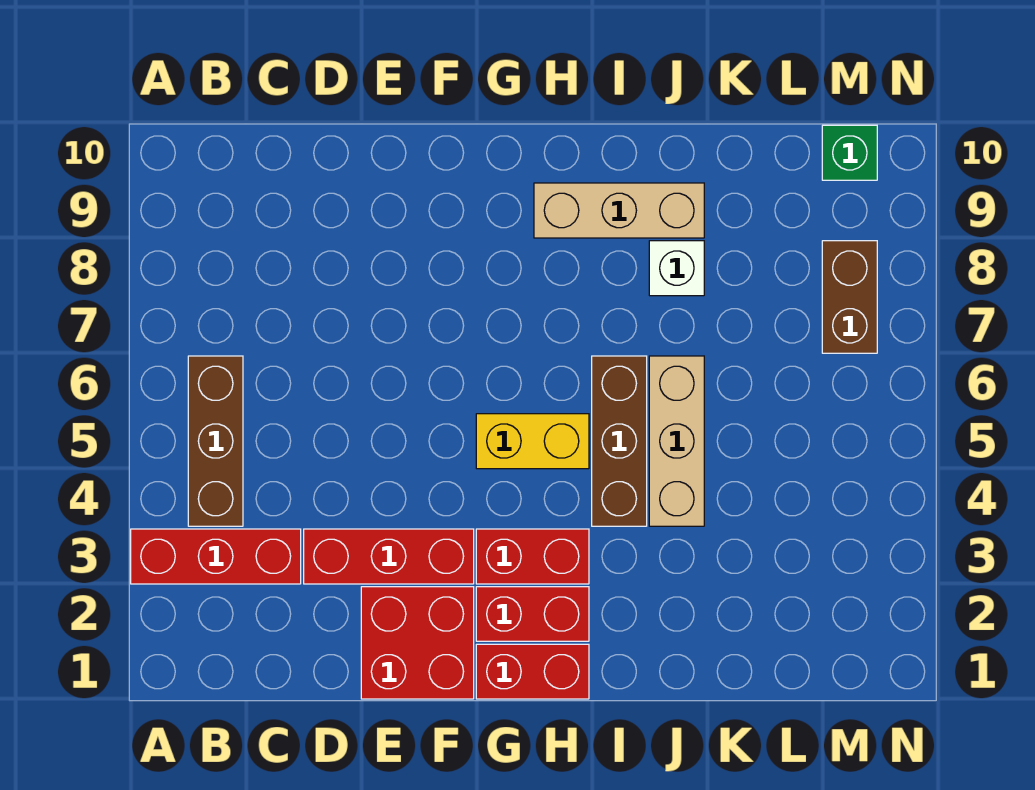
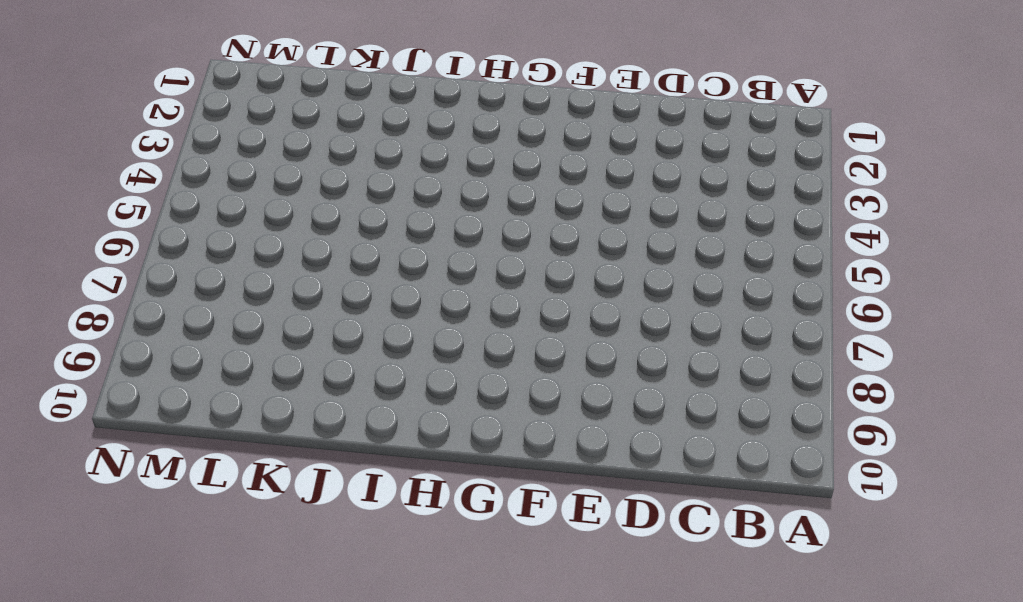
none -> red 1x3 brick [131,529,301,584]
none -> brown 1x3 brick [188,356,243,526]
none -> red 1x3 brick [304,529,474,584]

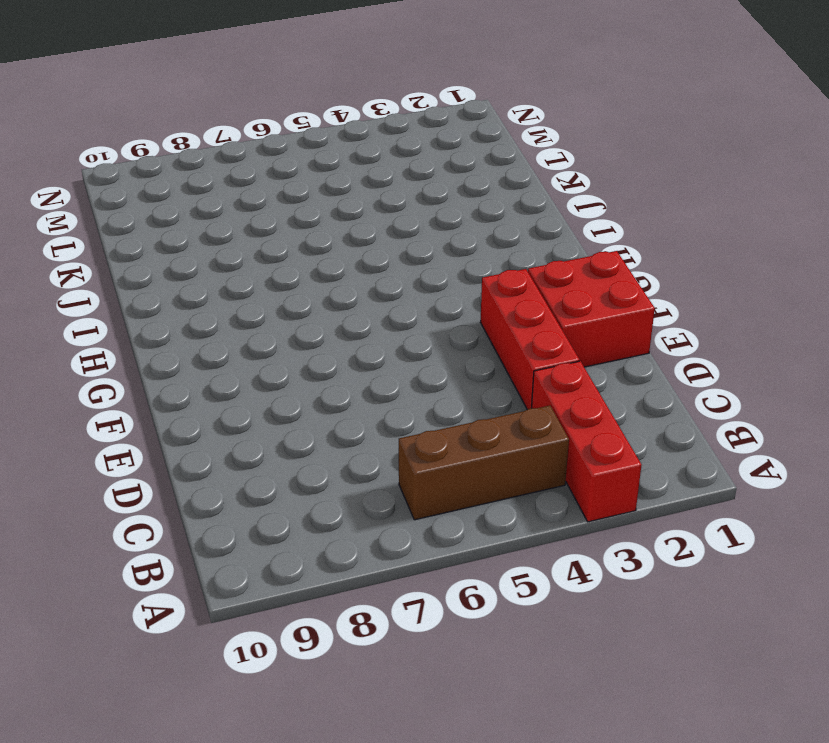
none -> red 1x2 brick [476,644,589,699]
none -> red 1x2 brick [476,587,589,641]
none -> red 1x2 brick [476,529,589,584]

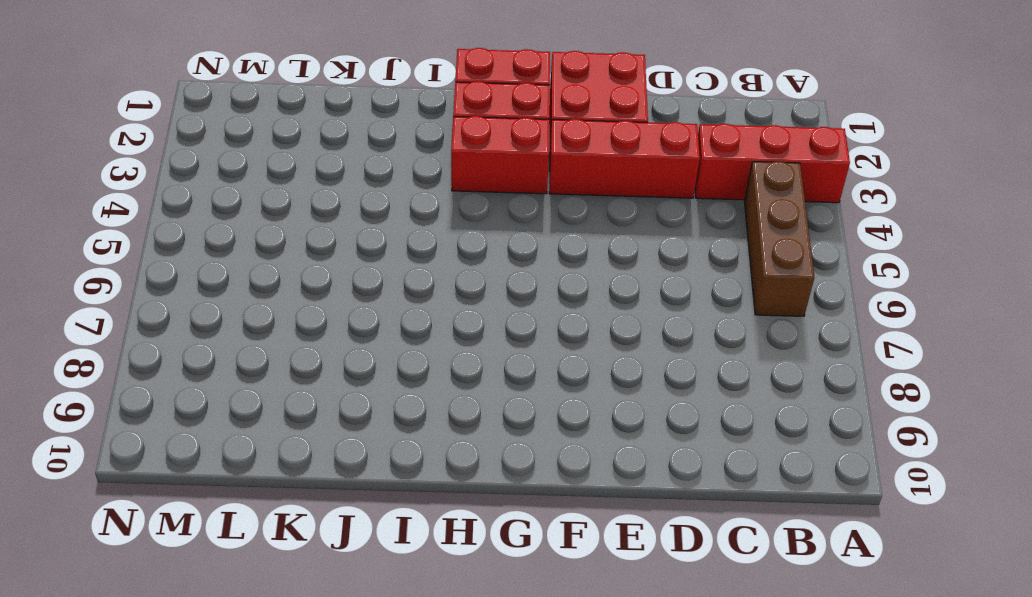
none -> yellow 1x2 brick [476,414,589,469]
none -> tan 1x3 brick [534,183,704,238]
none -> brown 1x3 brick [592,356,647,526]

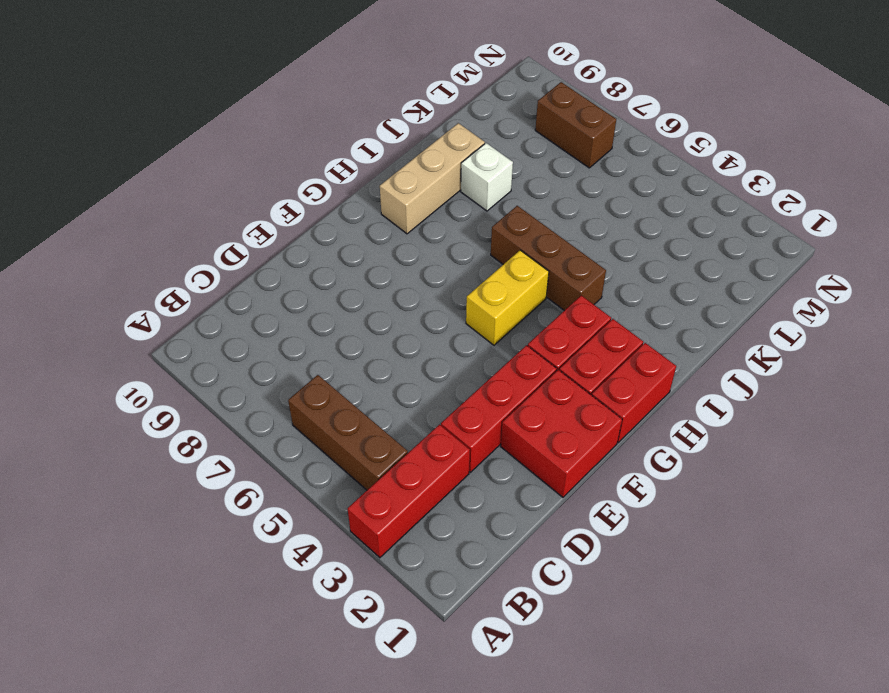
none -> tan 1x3 brick [649,356,704,526]
none -> green 1x1 brick [822,125,877,180]

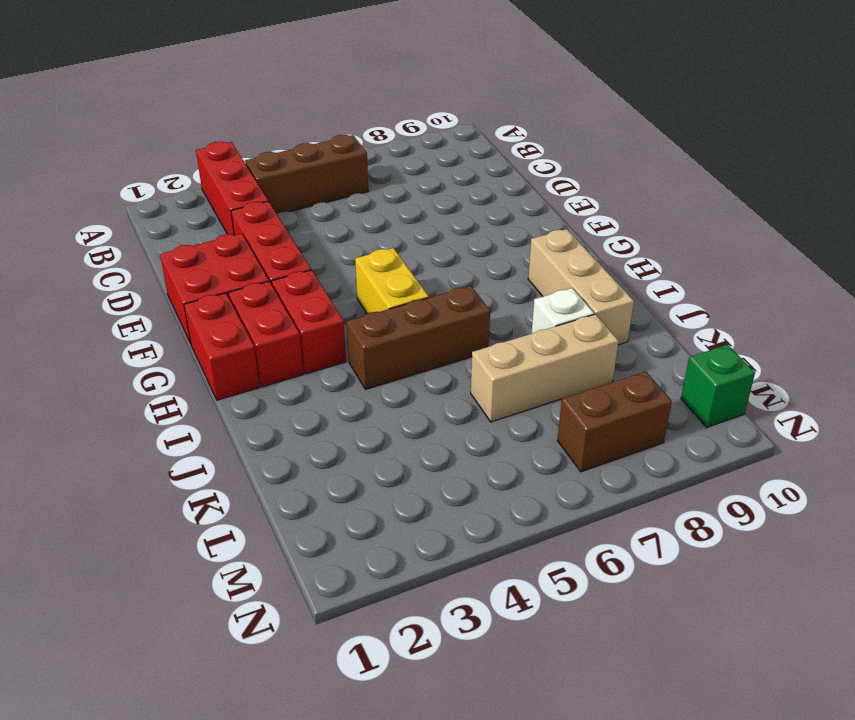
tan 1x3 brick [471,314,619,422] -> tan 1x3 brick moved to [649,356,704,526]

